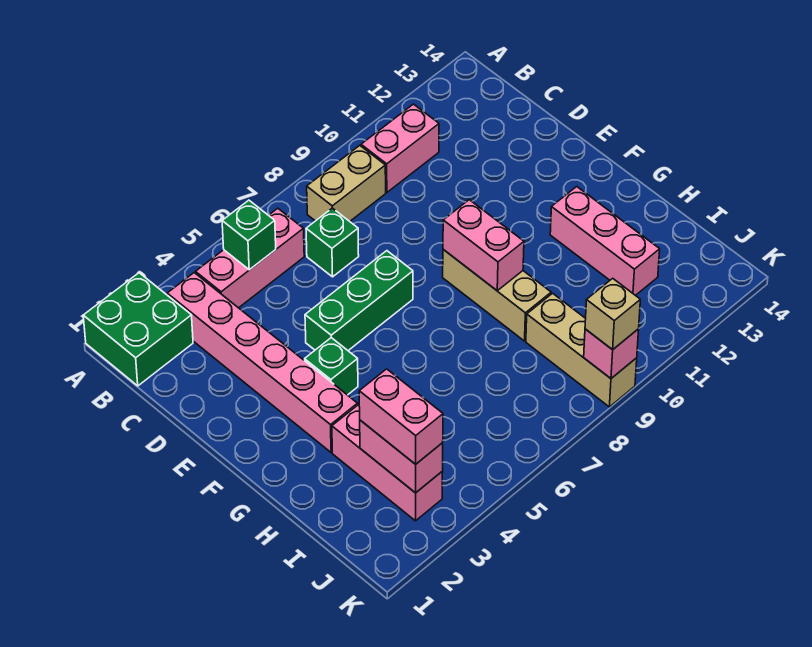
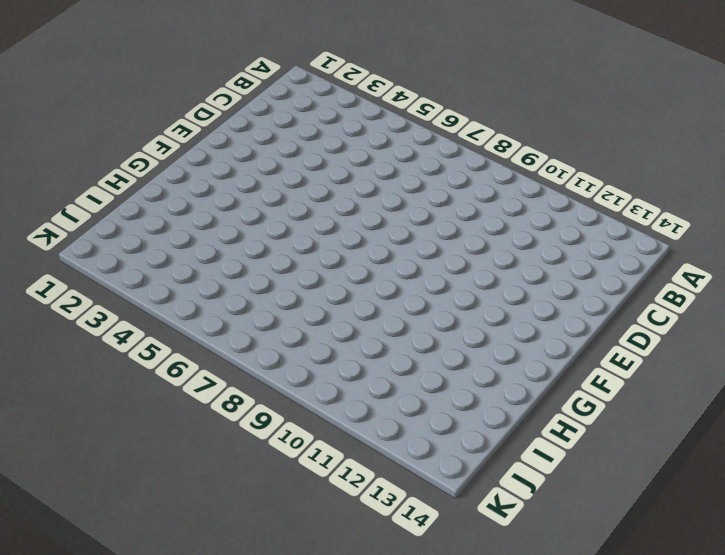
none -> green 2x2 brick [83,273,193,386]
none -> pink 1x6 brick [167,273,358,452]
none -> pink 1x3 brick [196,208,304,308]

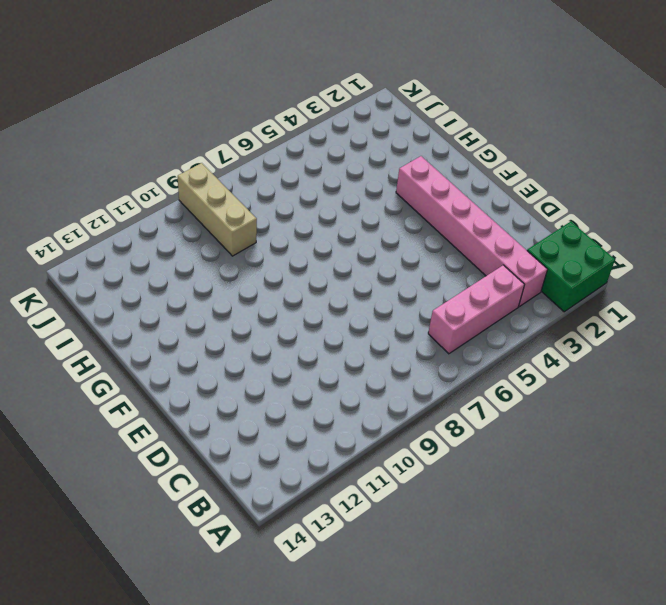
none -> tan 1x2 brick [307,145,386,221]
none -> pink 1x2 brick [361,104,439,192]
none -> green 1x1 brick [306,208,359,277]

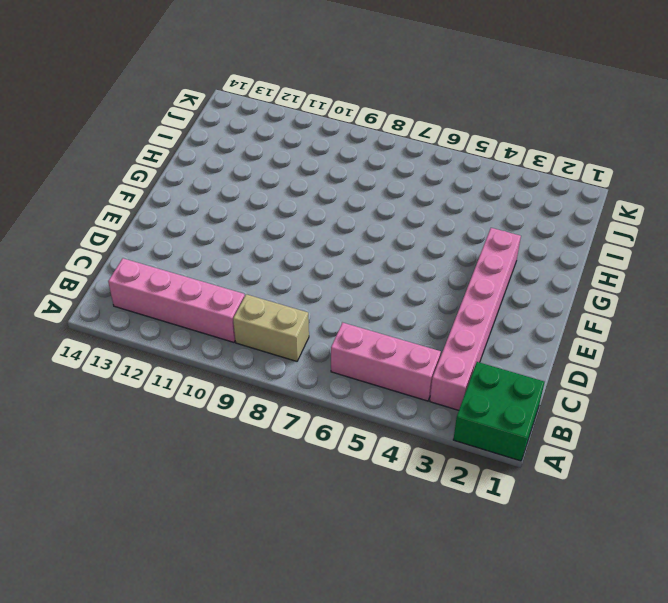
pink 1x4 brick [108,258,245,342] -> pink 1x2 brick [361,104,439,192]
none -> green 1x1 brick [306,208,359,277]
none -> green 1x3 brick [305,251,413,350]
none -> green 1x1 brick [305,338,358,395]

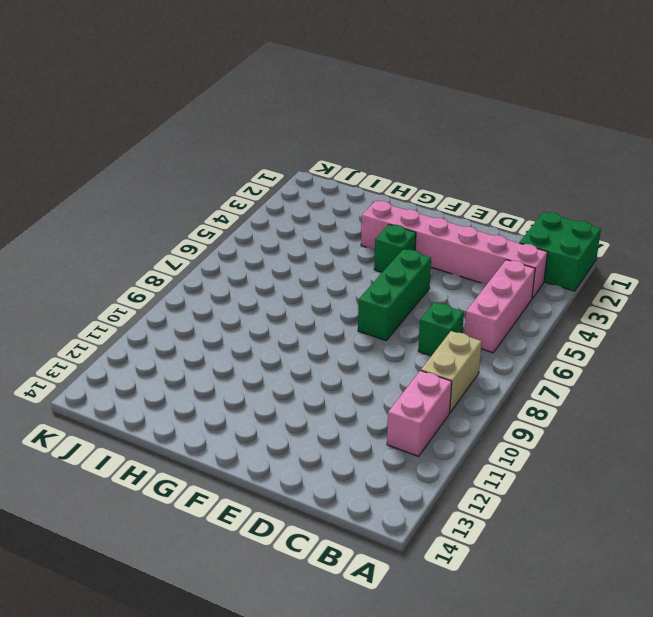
none -> tan 1x3 brick [443,249,551,341]
none -> pink 1x3 brick [550,187,660,295]
none -> pink 1x3 brick [332,405,442,521]

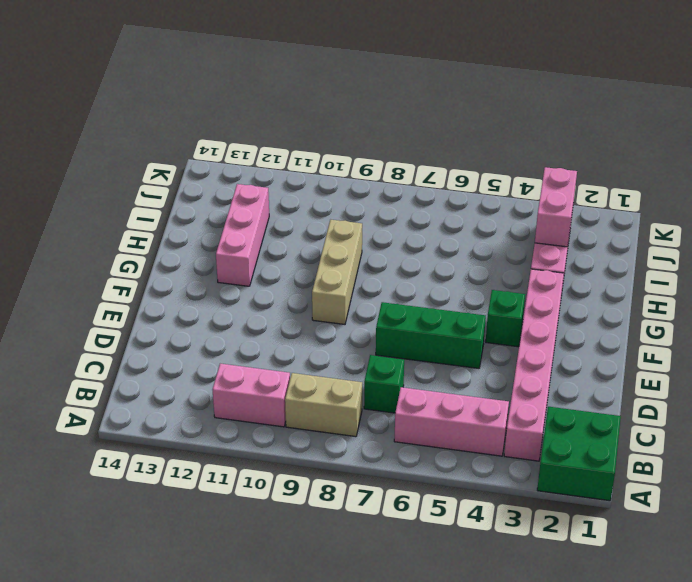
none -> tan 1x3 brick [526,293,637,407]
none -> green 1x1 brick [222,200,276,270]
none -> pink 1x2 brick [443,200,524,291]

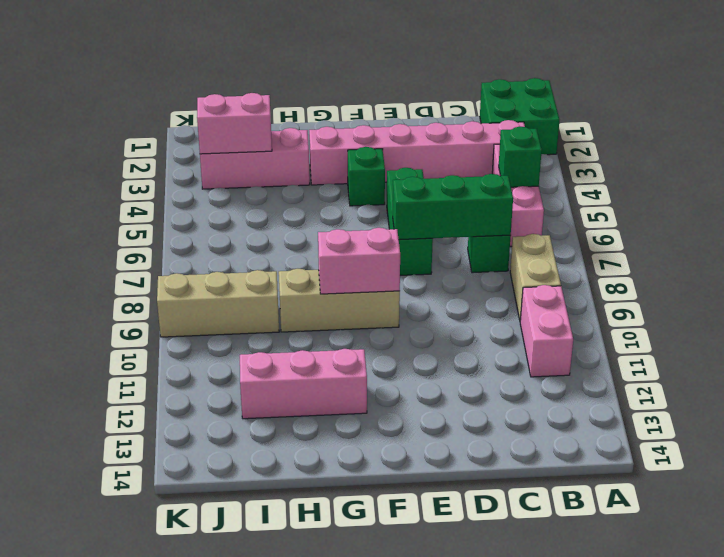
green 1x3 brick [393,174,513,240] -> none
none -> pink 1x1 brick [584,329,639,378]
none -> pink 1x2 brick [359,369,443,464]
none -> tan 1x1 brick [585,278,640,350]

